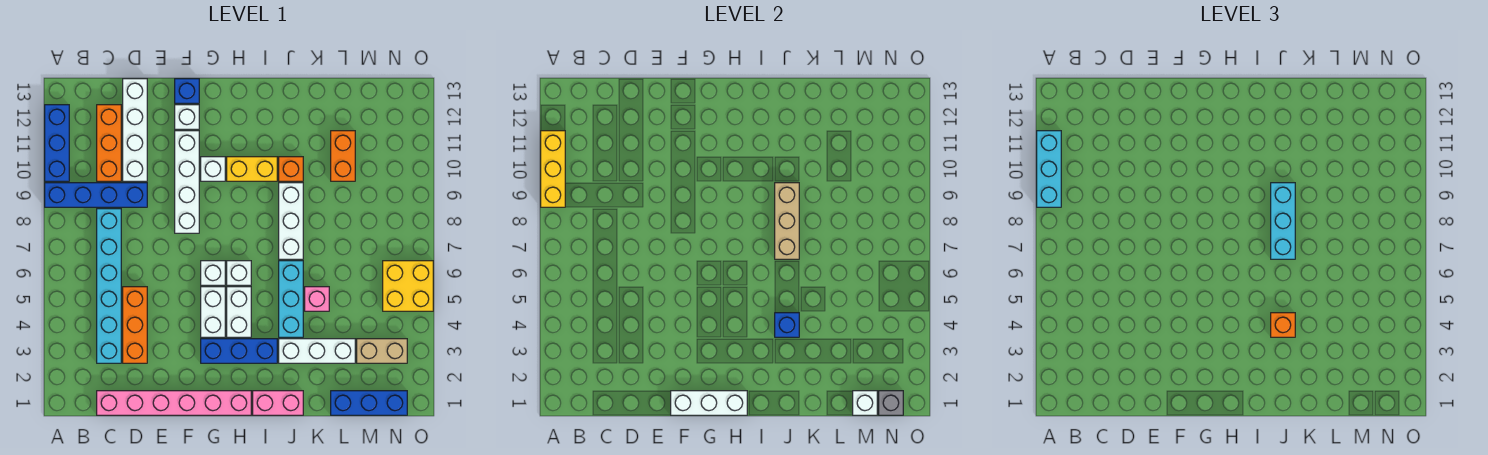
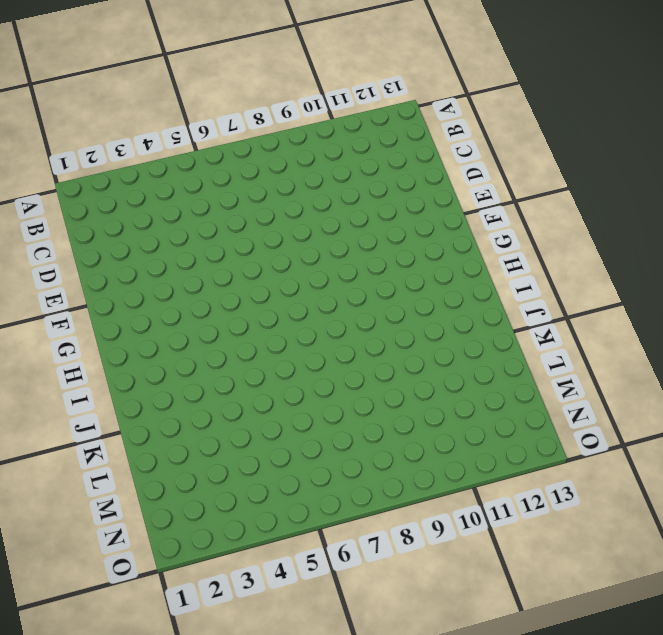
none -> blue 1x4 brick [45,183,147,207]
none -> blue 1x3 brick [45,105,69,181]
none -> pink 1x6 brick [97,391,251,415]
none -> cyan 1x6 brick [97,209,121,363]

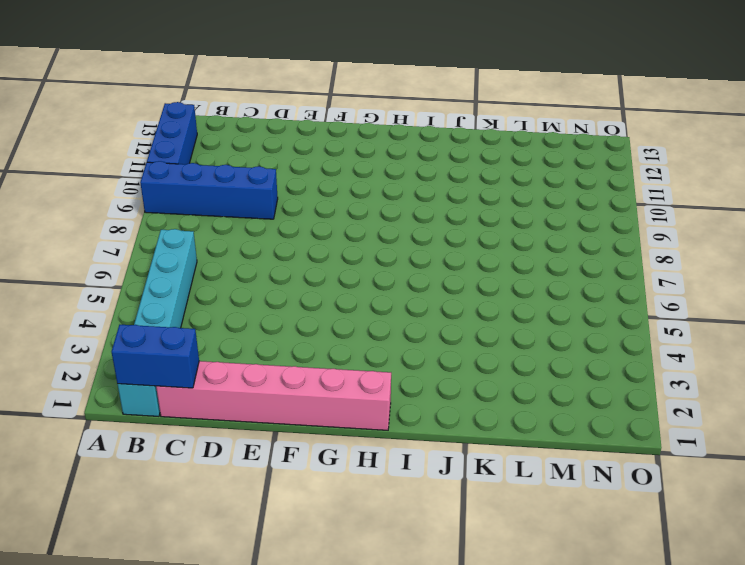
cyan 1x6 brick [117,229,197,416] -> cyan 1x6 brick moved to [97,209,121,363]
blue 1x2 brick [112,325,199,388] -> none
none -> orange 1x3 brick [97,105,121,181]
none -> orange 1x3 brick [123,287,147,363]
none -> white 1x4 brick [123,79,147,181]
none -> white 1x4 brick [175,131,199,233]

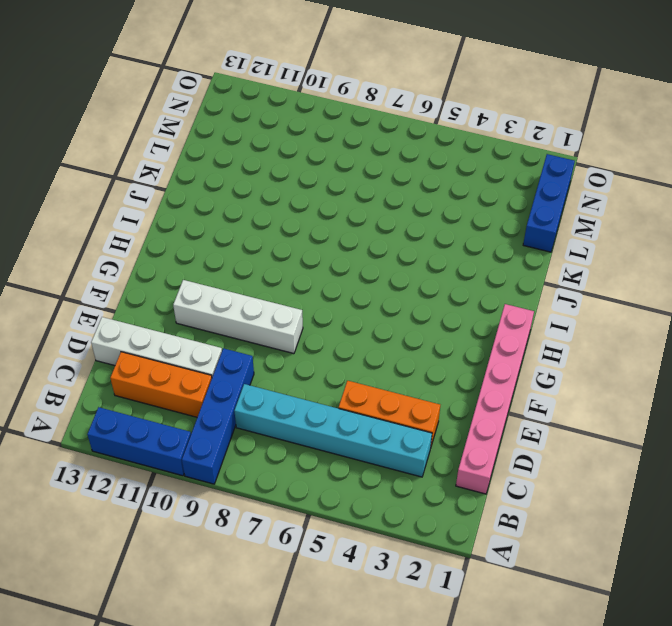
none -> white 1x1 brick [175,105,199,129]
none -> blue 1x1 brick [175,79,199,103]
none -> blue 1x3 brick [201,339,277,363]
none -> white 1x2 brick [201,287,225,337]

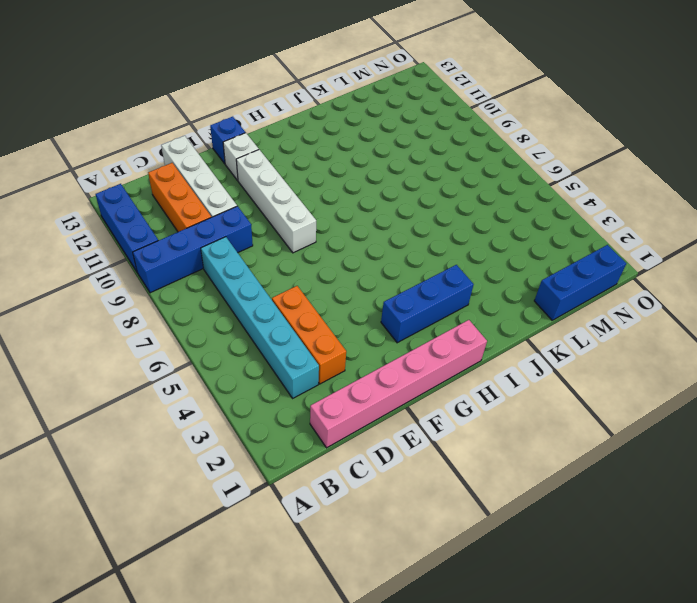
none -> white 1x2 brick [201,287,225,337]
none -> white 1x1 brick [201,261,225,285]
none -> white 1x1 brick [201,157,225,181]
none -> white 1x2 brick [227,287,251,337]

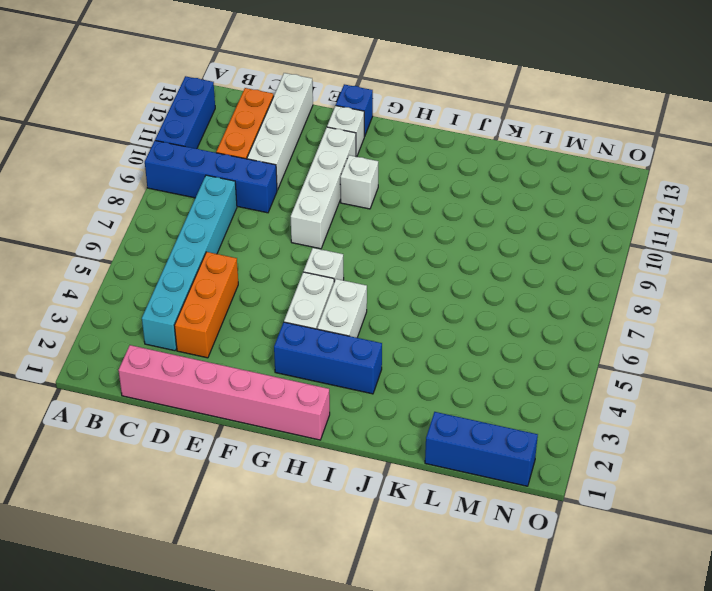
none -> white 1x1 brick [227,261,251,285]
none -> yellow 1x2 brick [227,157,277,181]
none -> pink 1x2 brick [253,391,303,415]
none -> white 1x3 brick [279,339,355,363]

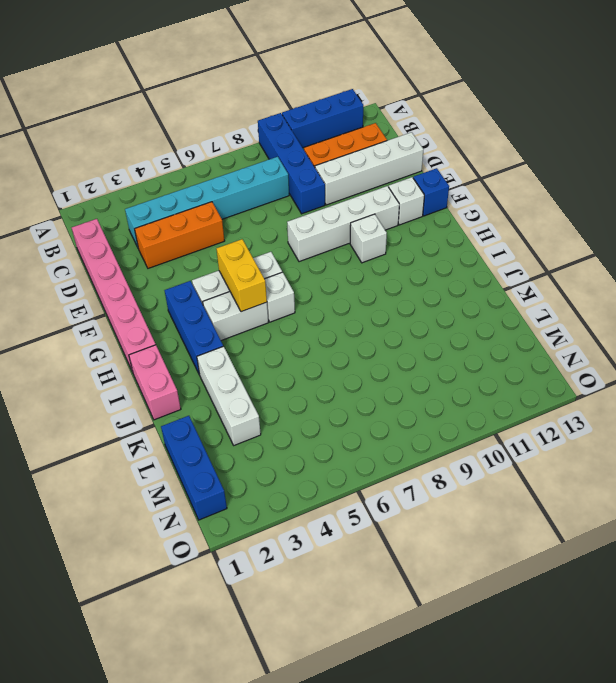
yellow 1x2 brick [216,239,267,312] -> yellow 1x2 brick moved to [227,157,277,181]
none -> cyan 1x3 brick [279,261,303,337]
none -> white 1x3 brick [279,183,303,259]
none -> orange 1x1 brick [279,157,303,181]
none -> pink 1x1 brick [305,287,329,311]

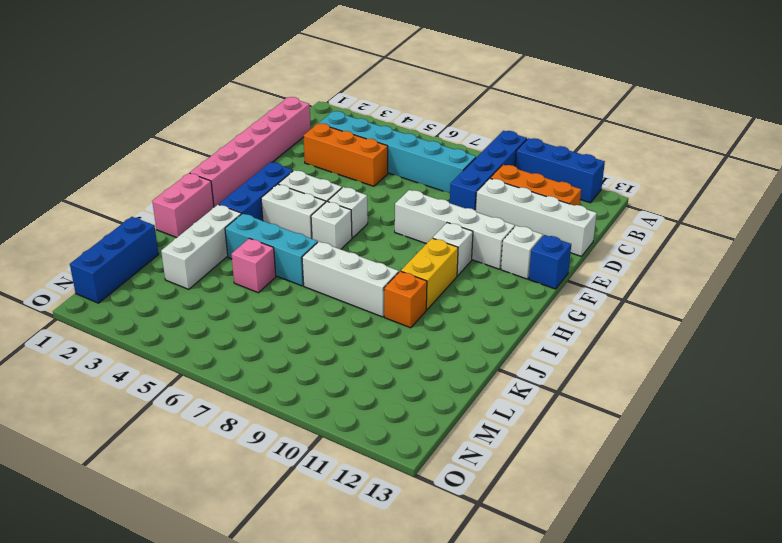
none -> orange 1x2 brick [331,131,355,181]
none -> tan 1x2 brick [357,339,407,363]
none -> yellow 2x2 brick [383,261,433,311]
none -> yellow 1x3 brick [541,131,565,207]

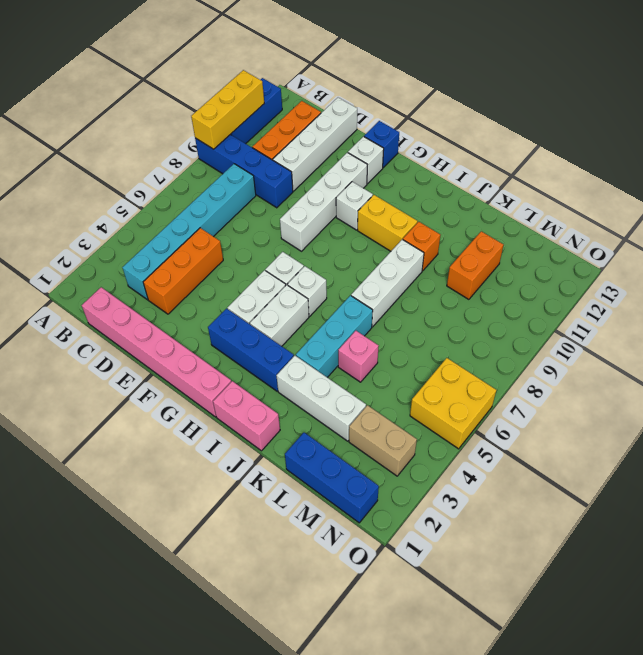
none -> white 1x3 brick [671,391,747,415]
none -> blue 1x1 brick [775,313,799,337]
none -> tan 1x3 brick [775,183,799,259]
none -> white 1x1 brick [853,391,877,415]

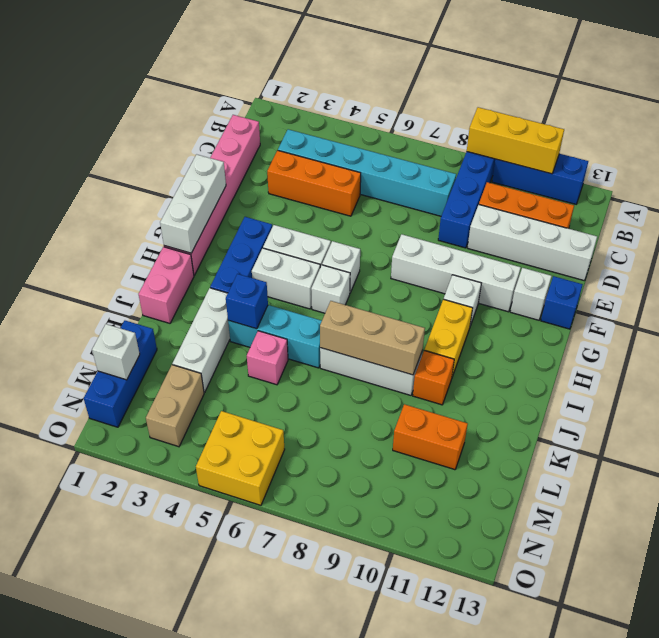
none -> grey 1x1 brick [879,391,903,415]
none -> cyan 1x3 brick [1037,131,1061,207]
none -> orange 1x1 brick [1271,313,1295,337]
none -> cyan 1x3 brick [1271,183,1295,259]

